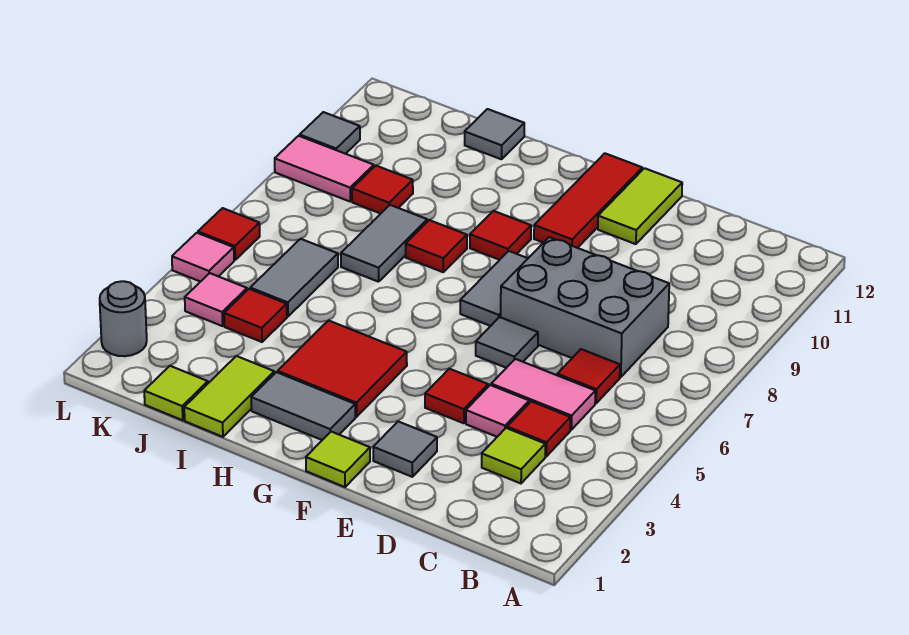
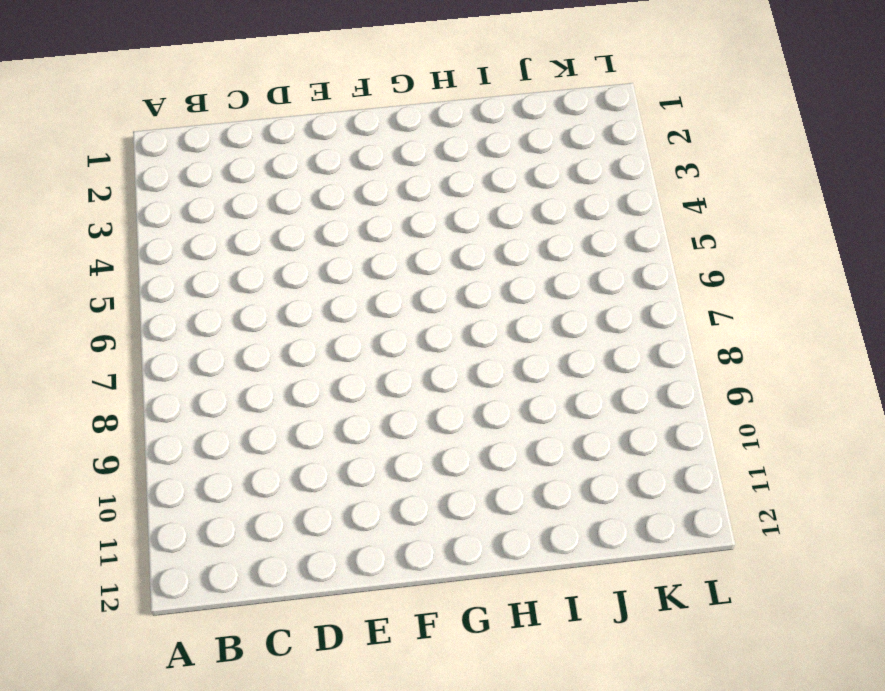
none -> lime 1x1 tile [482,428,545,483]
none -> red 1x1 tile [507,401,571,456]
none -> pink 1x2 tile [491,359,595,430]
none -> red 1x1 tile [557,349,620,403]

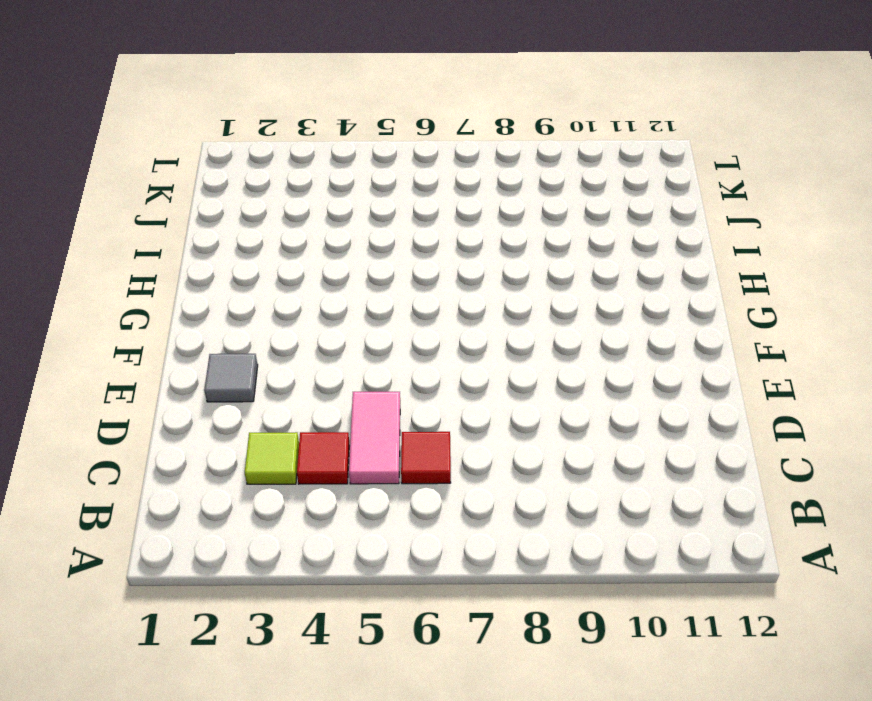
none -> grey 2x3 brick [501,237,669,377]
none -> pink 1x1 tile [466,385,529,437]
none -> red 1x1 tile [425,369,488,423]
none -> grey 1x1 tile [476,317,538,368]

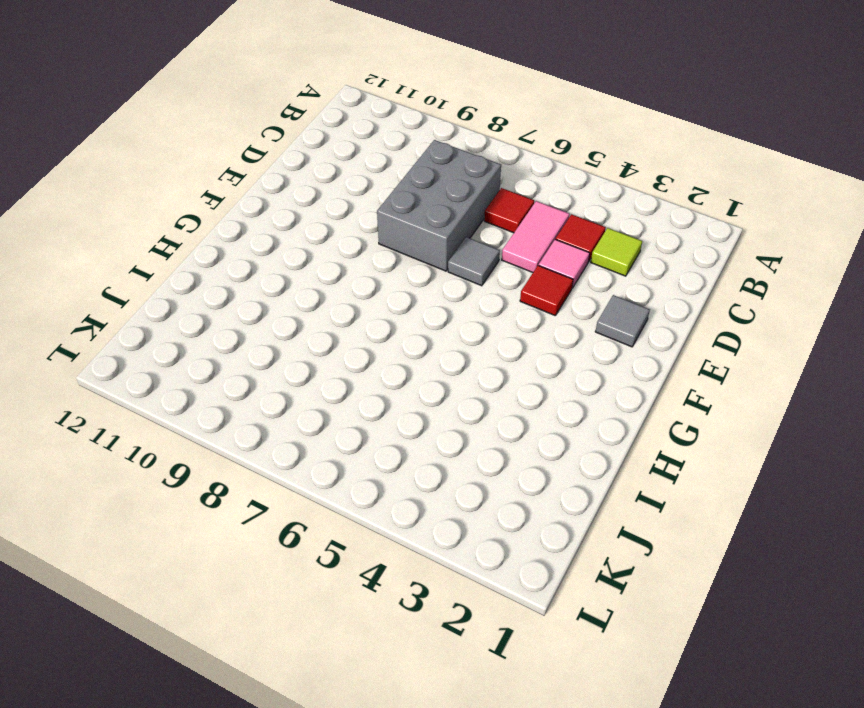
none -> lime 1x2 tile [598,168,682,244]
none -> lime 1x1 tile [306,432,370,487]
none -> grey 1x2 tile [460,251,528,326]
none -> red 1x3 tile [534,153,642,248]

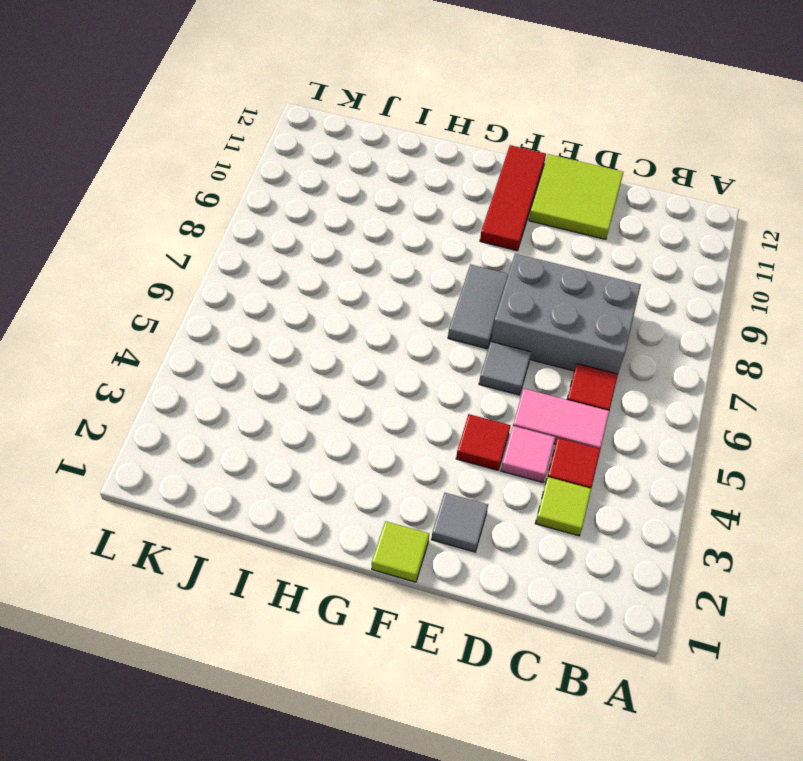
lime 2x2 tile [529,154,623,239] -> lime 1x2 tile [598,168,682,244]
none -> grey 1x2 tile [251,372,355,440]
none -> red 2x2 tile [278,320,407,417]
none -> red 1x1 tile [470,211,531,260]
none -> red 1x1 tile [406,220,467,272]

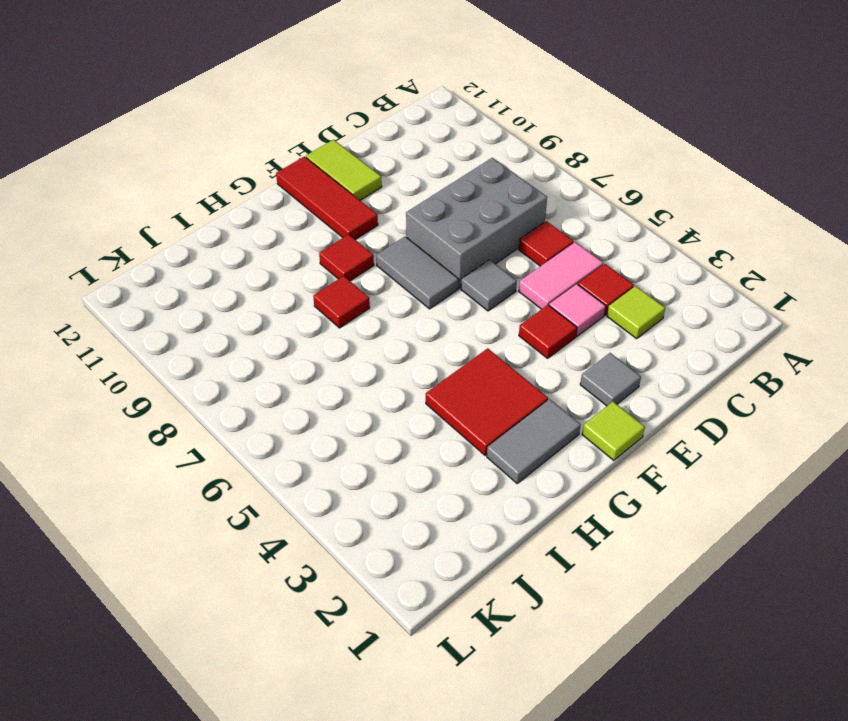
none -> lime 1x2 tile [184,356,274,437]
none -> grey 1x2 tile [341,205,427,282]
none -> grey 1x1 tile [465,109,524,159]
none -> lime 1x1 tile [144,366,208,420]

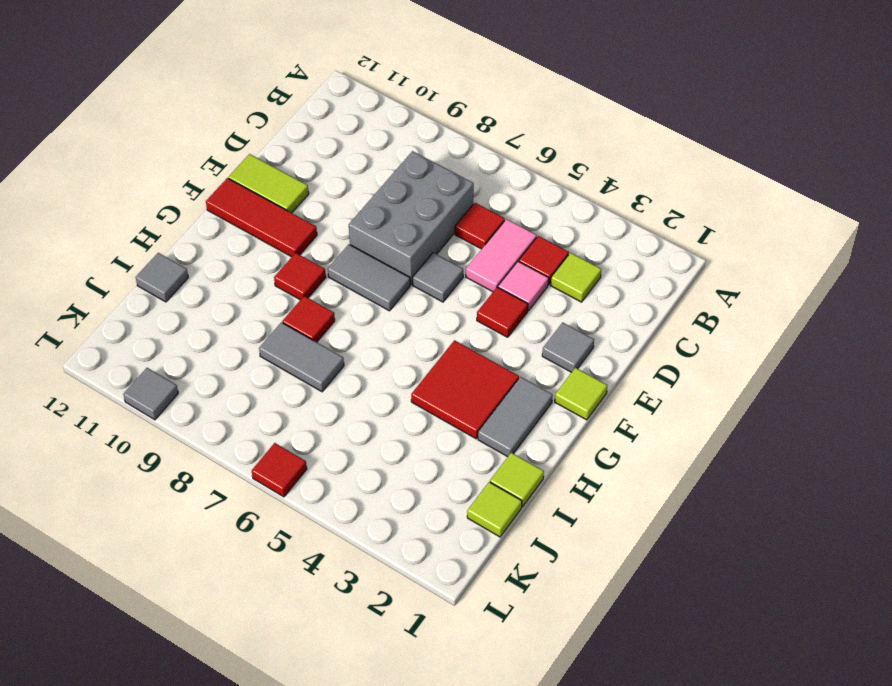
lime 1x1 tile [490,453,544,507] -> lime 1x2 tile [184,356,274,437]
none -> red 1x1 tile [224,289,287,342]
none -> grey 1x2 tile [250,239,338,316]
none -> red 1x1 tile [352,166,413,214]
none -> pink 1x1 tile [185,273,247,326]

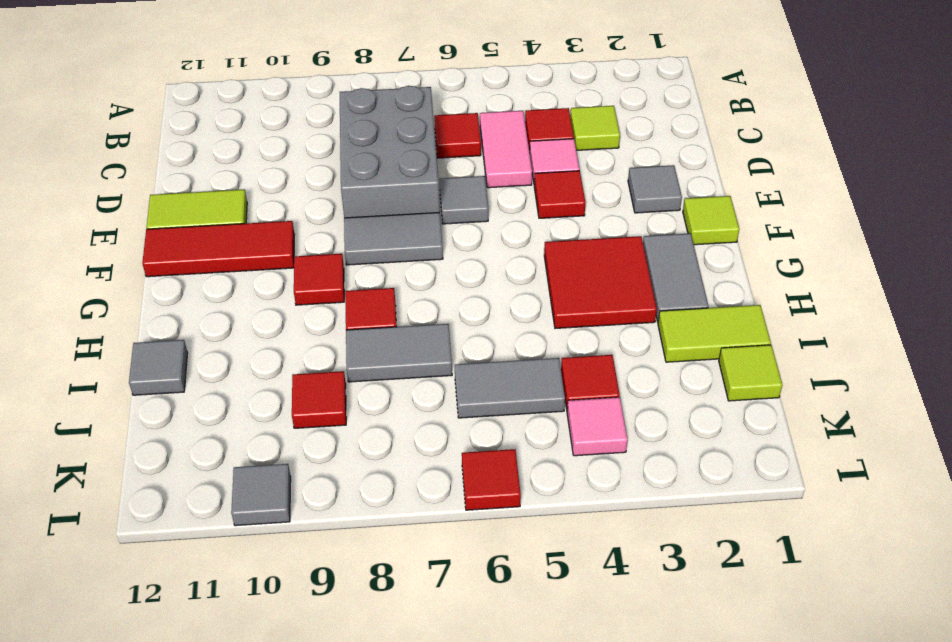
none -> pink 1x2 tile [275,136,374,201]
none -> grey 1x1 round brick [100,281,147,356]
none -> pink 1x1 tile [172,233,234,282]

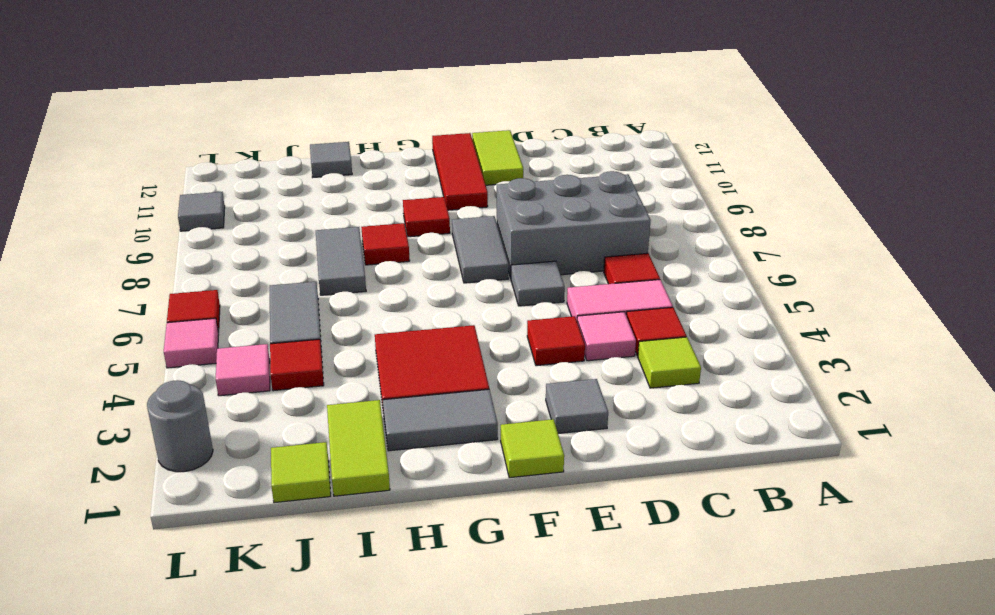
none -> red 1x1 tile [352,166,413,214]
none -> pink 1x2 tile [275,136,374,201]

